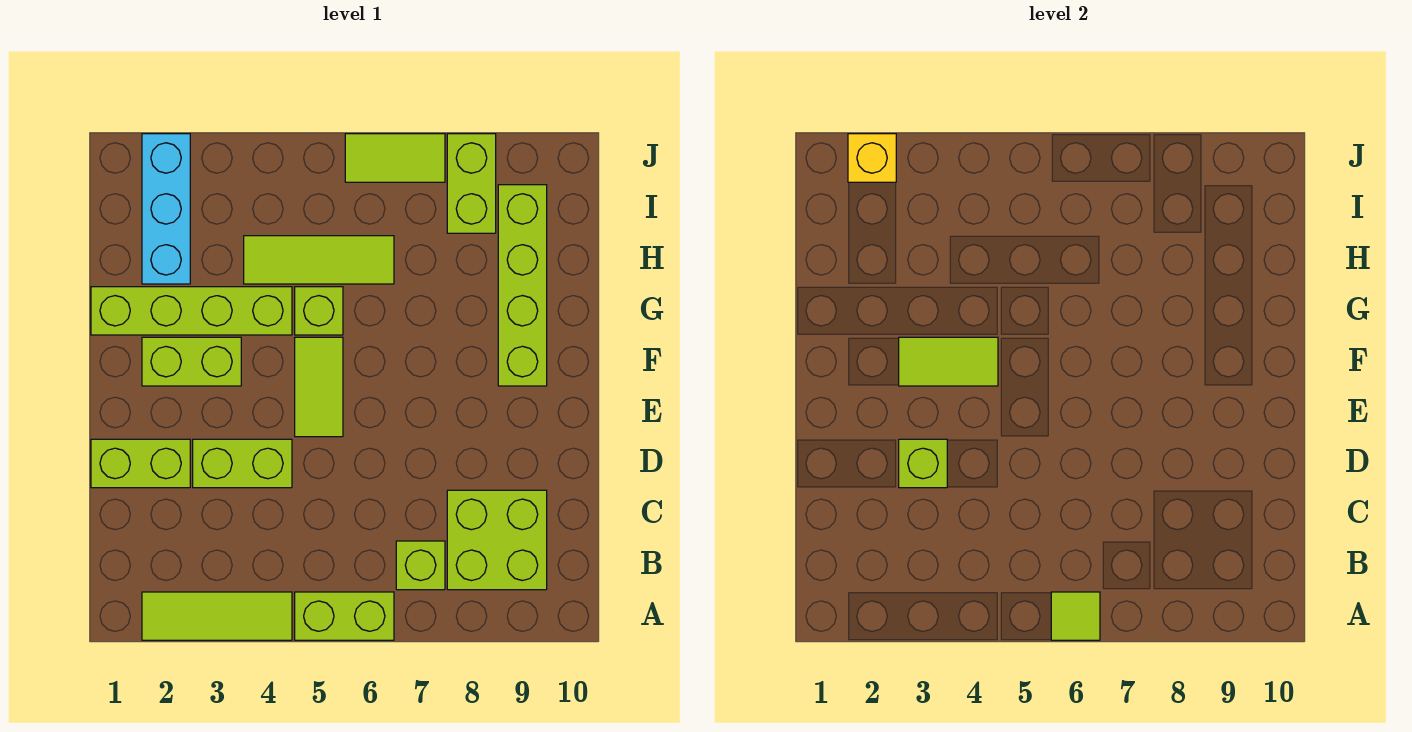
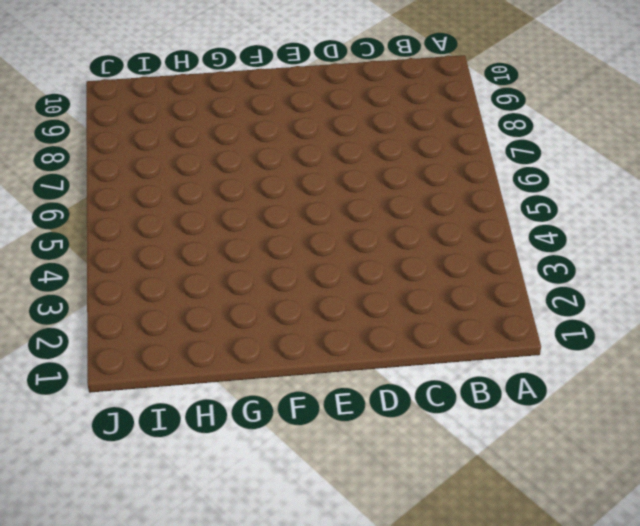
none -> lime 1x3 tile [142,592,292,640]
none -> lime 1x2 brick [295,592,394,640]
none -> lime 1x1 brick [396,541,445,590]

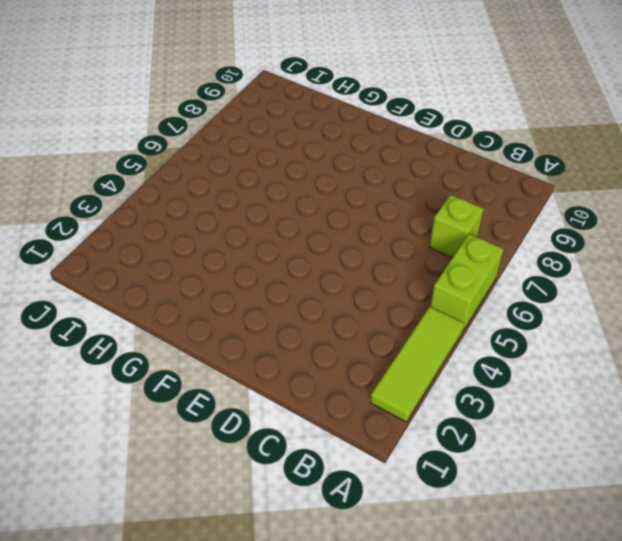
none -> lime 2x2 brick [447,490,547,590]
none -> lime 1x2 brick [91,439,190,488]
none -> lime 1x2 brick [193,439,292,488]

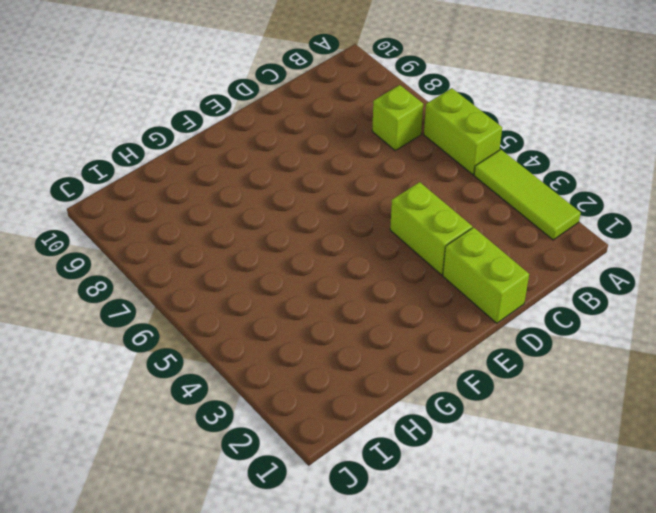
none -> lime 2x2 brick [447,490,547,590]
none -> lime 1x2 tile [295,337,343,437]
none -> lime 1x2 brick [142,337,241,386]

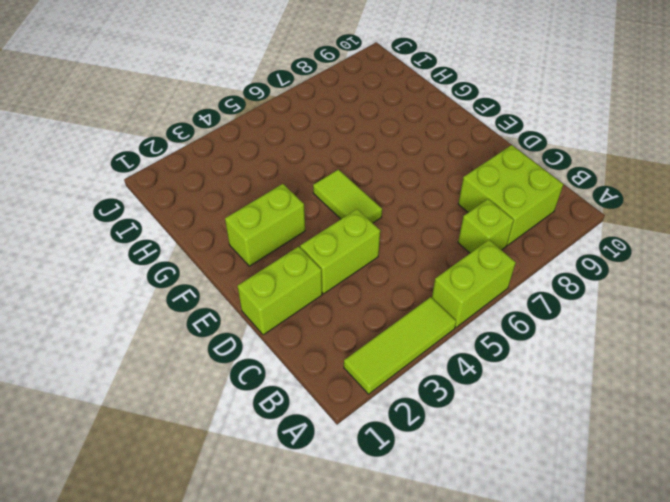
none -> lime 1x4 brick [498,185,547,386]
none -> lime 1x4 brick [91,287,292,335]
none -> lime 1x1 brick [295,287,343,335]

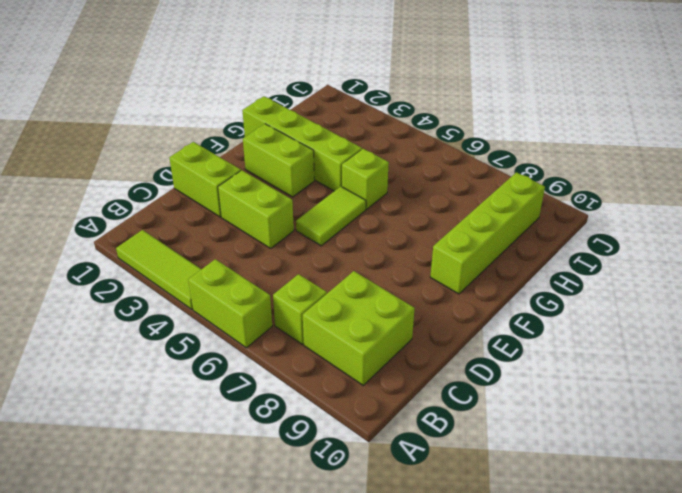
none -> cyan 1x3 brick [142,134,190,284]
none -> lime 1x3 tile [244,236,394,284]
none -> lime 1x2 brick [447,134,496,233]

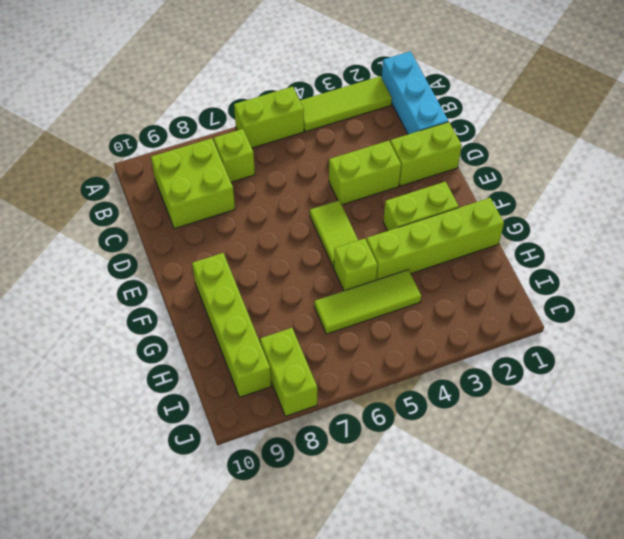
cyan 1x3 brick [382,51,448,134] -> cyan 1x3 brick moved to [142,134,190,284]
none -> lime 1x2 tile [345,134,445,182]
none -> lime 1x1 tile [1051,592,1100,640]
none -> lime 1x1 brick [899,439,947,488]

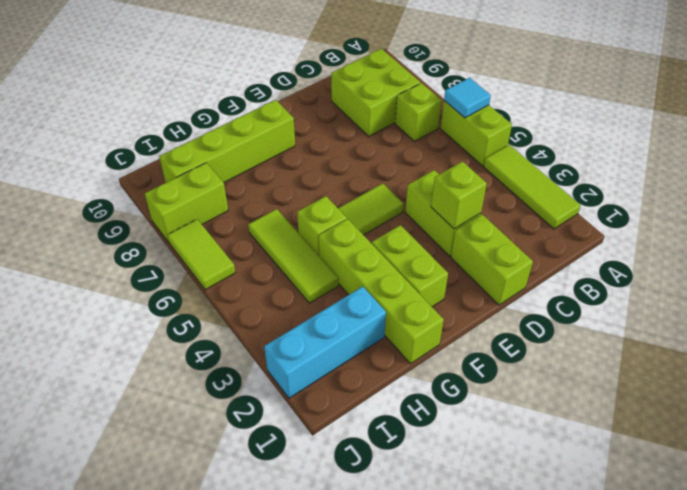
cyan 1x1 tile [444,78,491,118] -> lime 1x1 tile [1051,592,1100,640]
none -> lime 1x2 tile [899,337,998,386]
none -> yellow 1x1 brick [848,134,896,182]

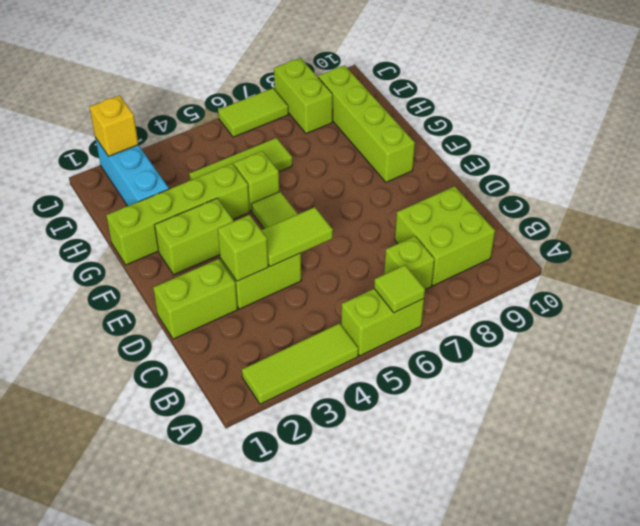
lime 1x2 tile [261,207,333,267] -> lime 1x2 tile moved to [899,337,998,386]

